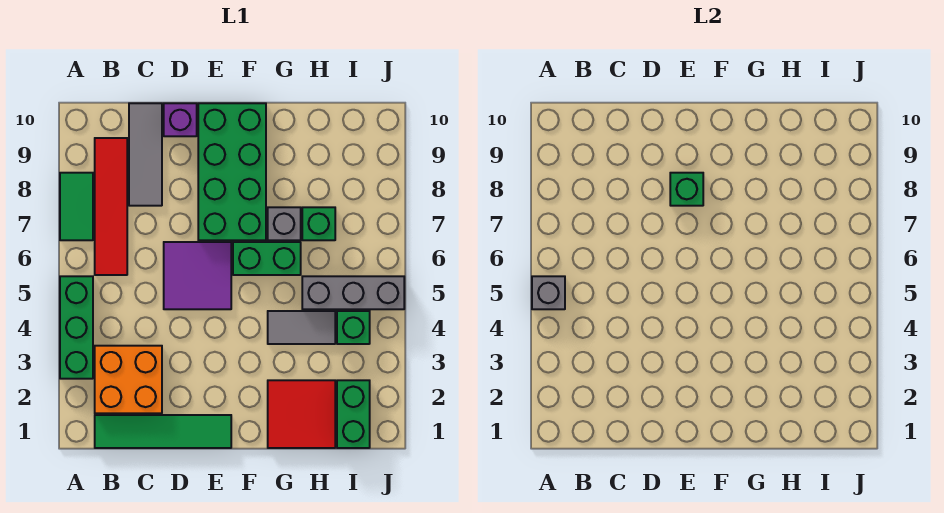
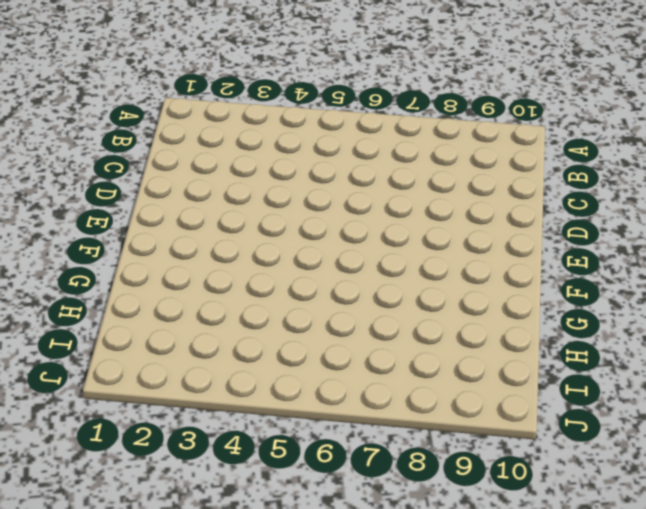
none -> green 1x3 brick [60,276,93,379]
none -> green 1x2 tile [60,173,93,240]
none -> green 1x4 tile [95,415,231,448]

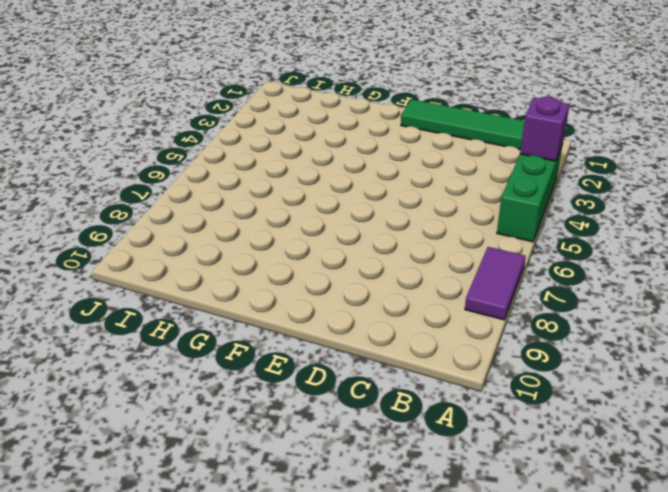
purple 1x1 brick [520,97,570,161] -> purple 1x1 brick moved to [164,103,197,136]
purple 1x2 tile [465,247,526,320] -> green 1x2 tile [60,173,93,240]
none -> orange 2x2 brick [95,346,162,413]
none -> red 1x4 tile [95,138,127,275]
none -> grey 1x3 tile [129,103,162,206]

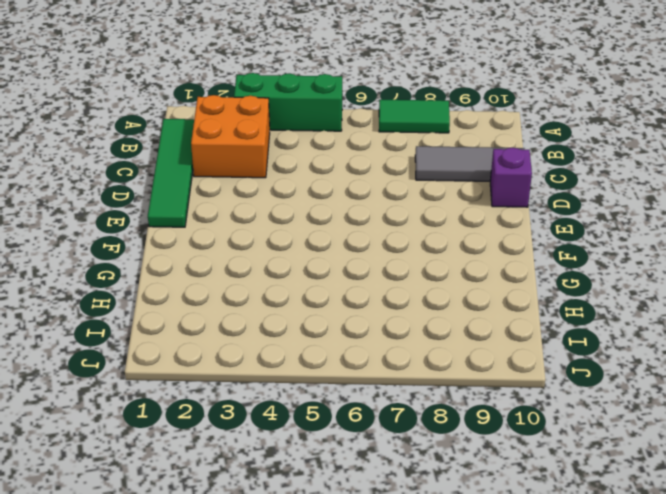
none -> red 1x4 tile [95,138,127,275]
none -> purple 2x2 tile [164,242,231,309]
none -> green 2x4 brick [198,103,266,240]

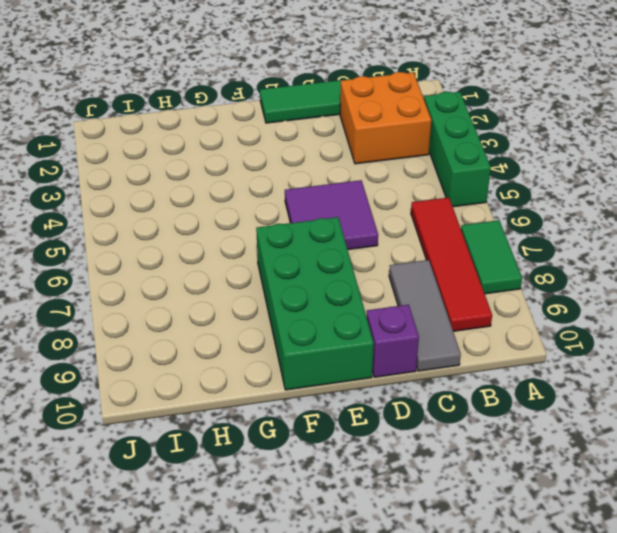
none -> green 1x2 brick [233,242,301,275]
none -> red 2x2 tile [268,380,335,448]
none -> grey 1x2 tile [268,311,335,344]

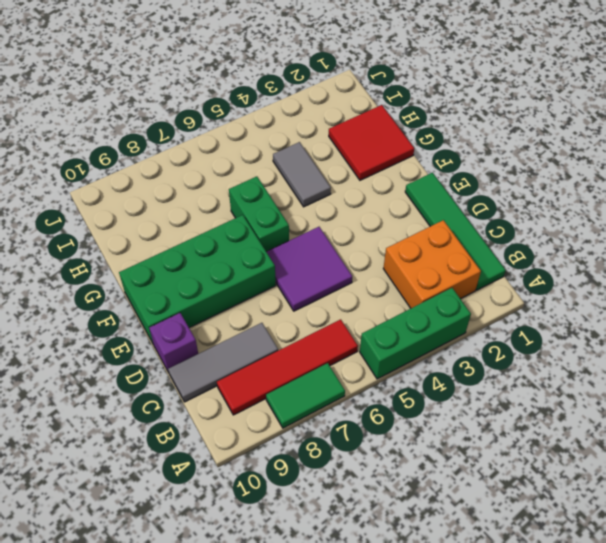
none -> grey 1x1 brick [268,207,301,240]
none -> grey 1x3 brick [302,276,404,309]
none -> green 1x1 brick [302,207,335,240]

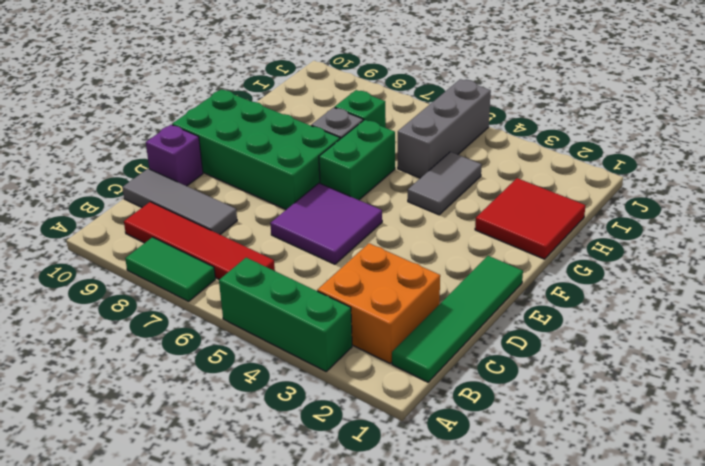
none -> green 1x2 brick [337,380,370,448]
none -> green 1x1 brick [337,311,370,344]
none -> grey 1x1 brick [532,276,565,309]

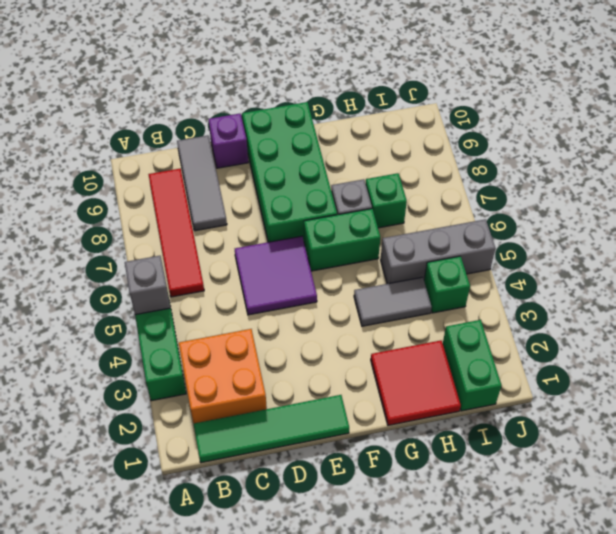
none -> green 1x2 tile [60,173,93,240]
none -> green 1x1 brick [670,173,703,206]

